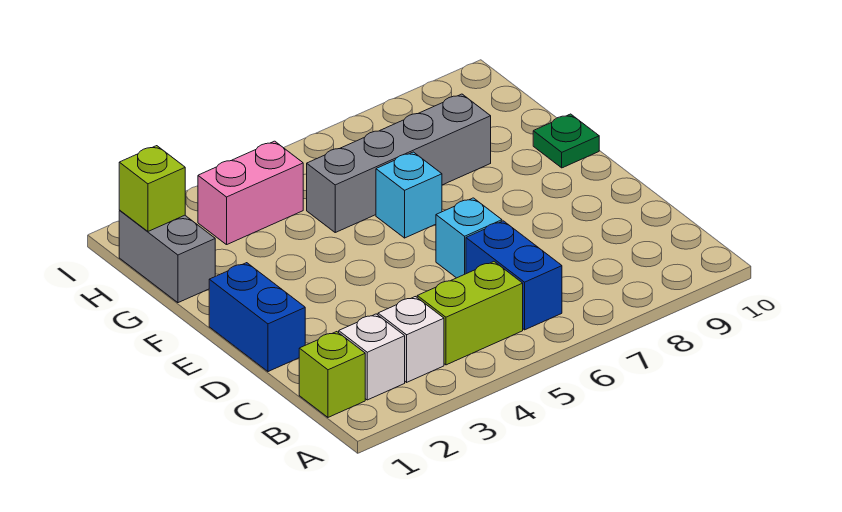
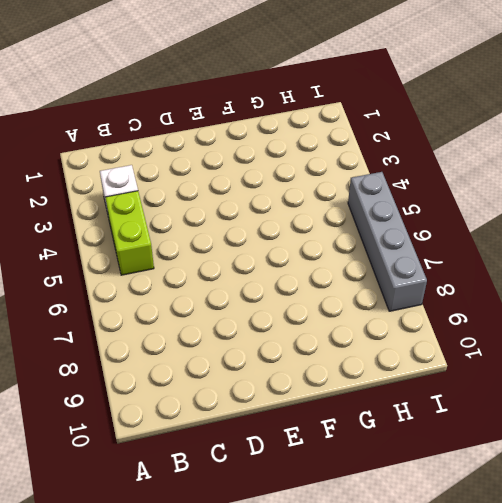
grey 1x4 brick [348,172,427,311] -> grey 1x4 brick moved to [307,94,491,232]
none -> lime 1x1 brick [299,332,365,417]
none -> white 1x1 brick [339,314,405,400]
none -> blue 1x2 brick [466,221,562,330]

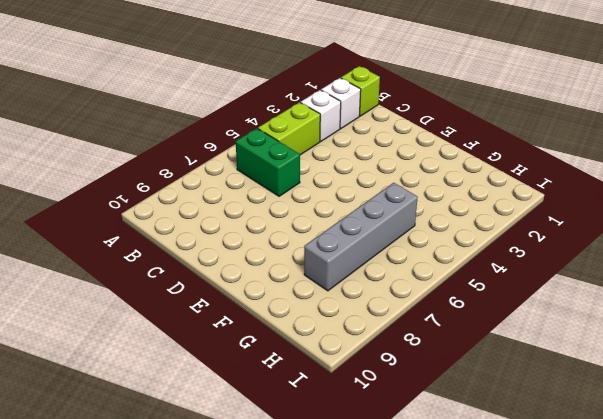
green 1x2 brick [236,128,300,196] -> blue 1x2 brick [466,221,562,330]
none -> blue 1x2 brick [209,263,305,372]
none -> cyan 1x1 brick [436,198,502,278]
none -> cyan 1x1 brick [376,152,442,238]

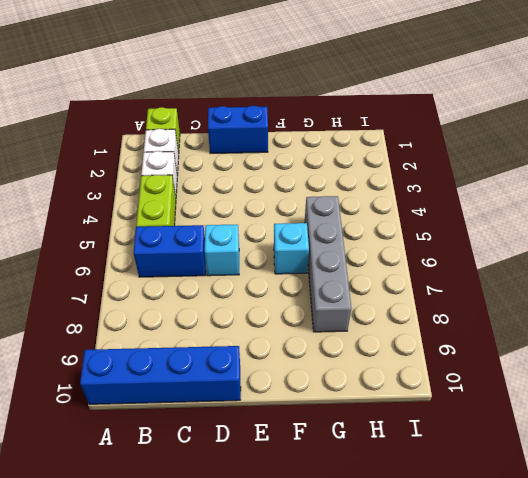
blue 1x4 brick [80,346,241,404] -> none
none -> green 1x1 plate [533,114,599,168]
none -> grey 1x2 brick [119,211,215,303]
none -> pink 1x2 brick [198,141,303,245]

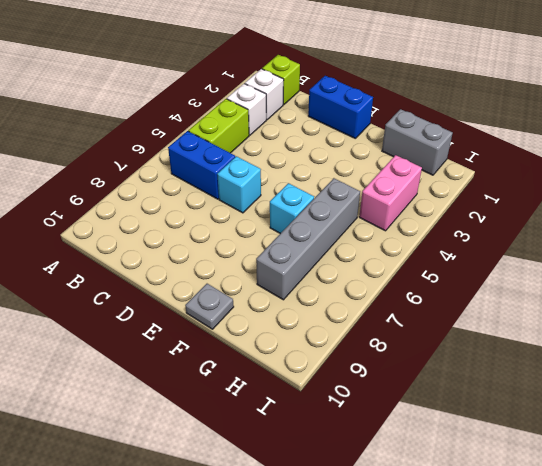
grey 1x1 plate [185,284,234,329] -> green 1x1 plate [533,114,599,168]
none -> lime 1x1 brick [119,146,185,231]

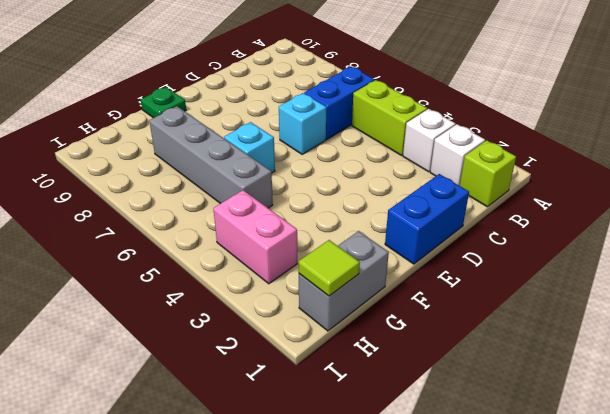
lime 1x1 tile [299,240,360,296] -> lime 1x1 brick [119,146,185,231]

